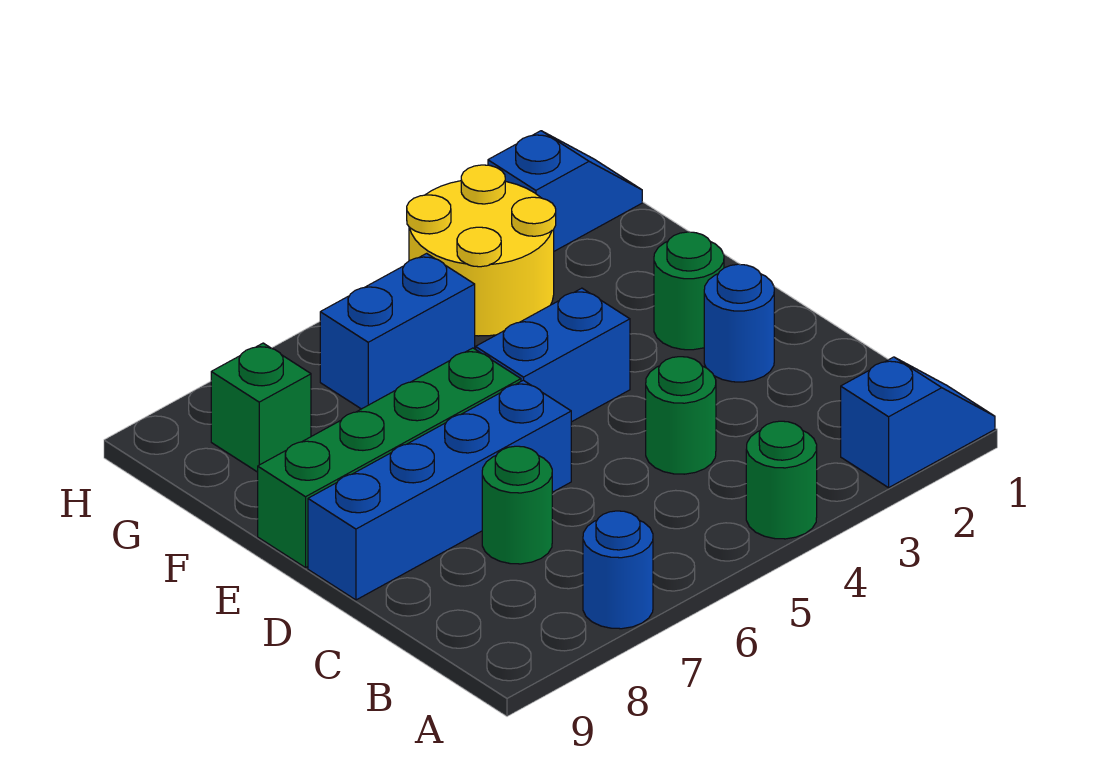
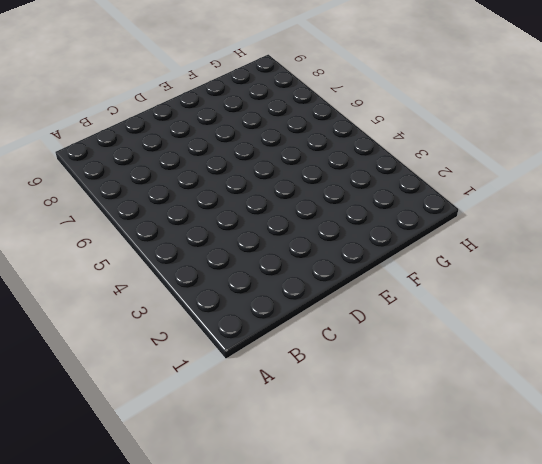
none -> blue 1x2 slope [841,357,995,488]
none -> green 1x1 round brick [746,421,817,539]
none -> blue 1x1 round brick [583,511,653,629]

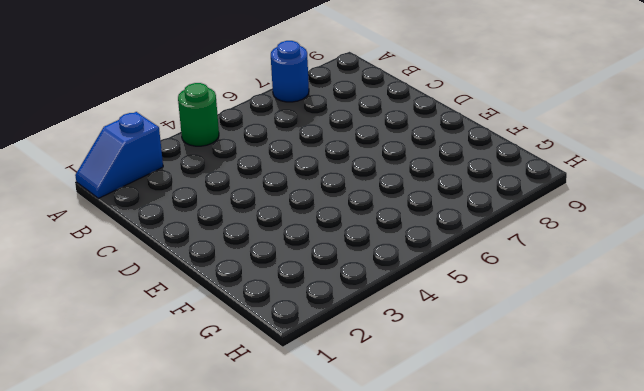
none -> green 1x1 round brick [646,357,716,474]
none -> green 1x1 round brick [482,446,552,564]
none -> blue 1x1 round brick [704,264,774,382]

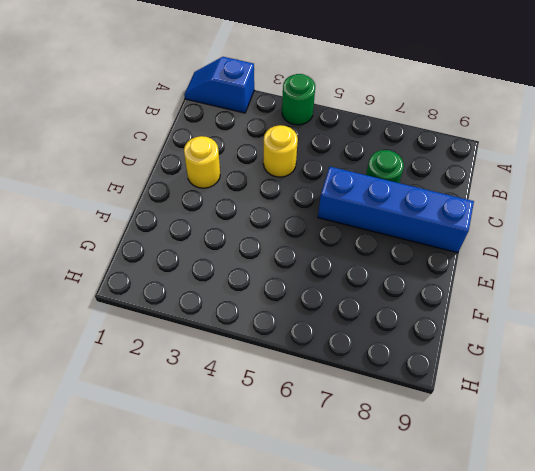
yellow 1x1 round brick [263,125,298,177] -> green 1x1 round brick [646,357,716,474]
yellow 1x1 round brick [184,136,220,188] -> blue 1x1 round brick [704,264,774,382]
none -> blue 1x1 round brick [583,511,653,629]
none -> green 1x1 round brick [654,232,724,350]
none -> blue 1x2 brick [476,288,630,422]

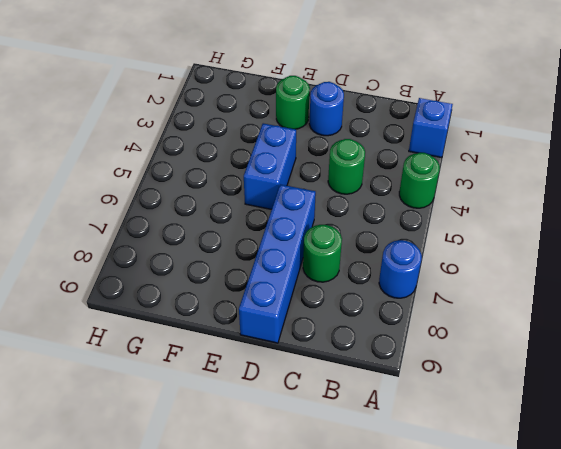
none -> green 1x4 brick [258,348,521,568]
none -> yellow 2x2 round brick [407,165,556,336]
none -> blue 1x2 brick [320,253,475,409]

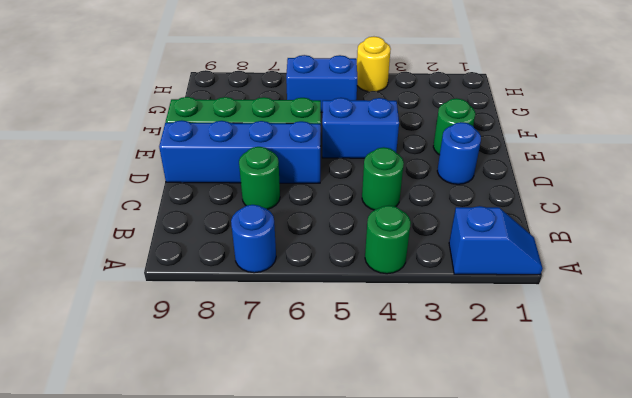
yellow 1x1 round brick [357,37,391,92] -> yellow 2x2 round brick [407,165,556,336]
none -> green 1x1 brick [211,343,311,472]
none -> blue 1x2 slope [488,131,642,251]

